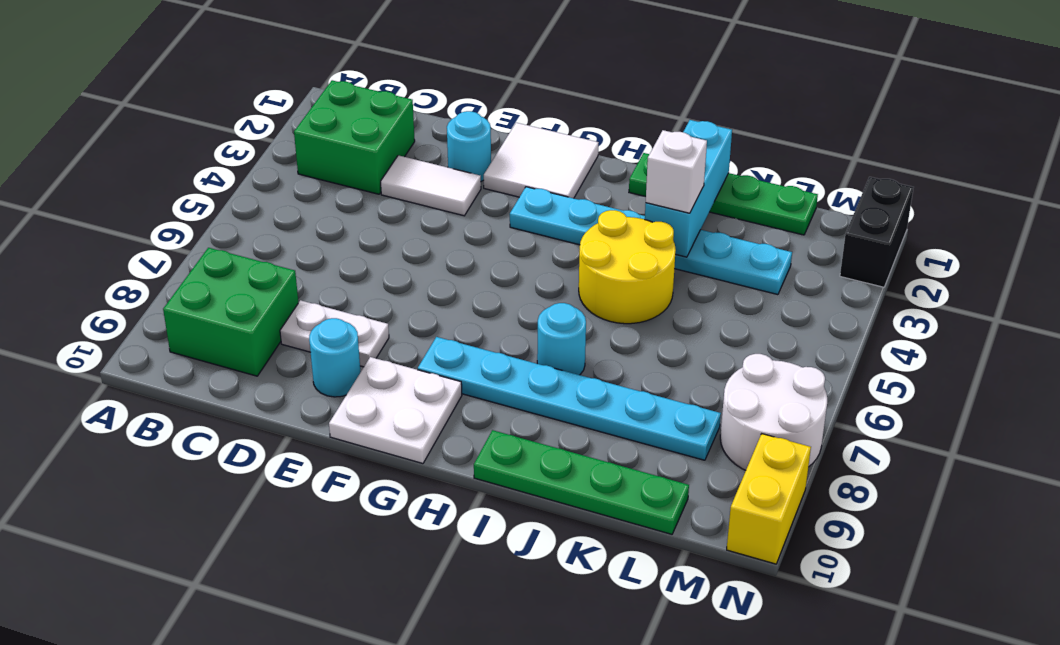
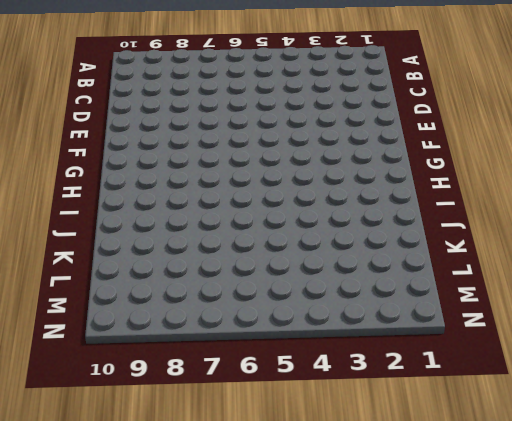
none -> green 2x2 brick [294,80,415,194]
none -> green 2x2 brick [163,248,298,376]
none -> white 1x2 tile [381,155,481,216]

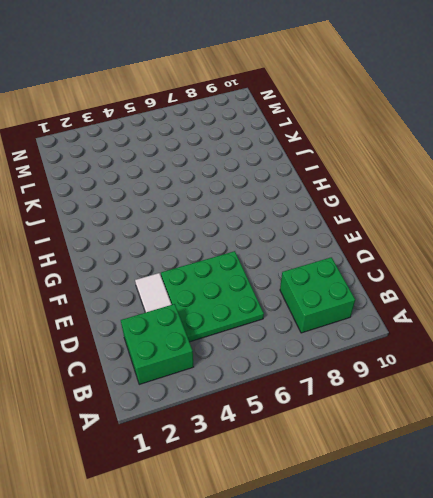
green 3x3 plate [161,251,264,342] -> none
none -> white 1x2 plate [280,300,389,367]
none -> cyan 1x1 round brick [447,111,491,181]
none -> cyan 1x1 round brick [309,318,360,397]

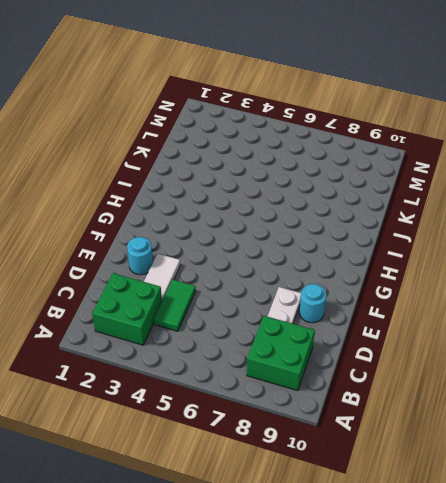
green 1x2 tile [154,279,196,331] -> none
none -> white 2x2 tile [484,123,599,198]
none -> white 2x2 plate [329,357,462,464]
none -> cyan 1x6 plate [510,187,792,295]

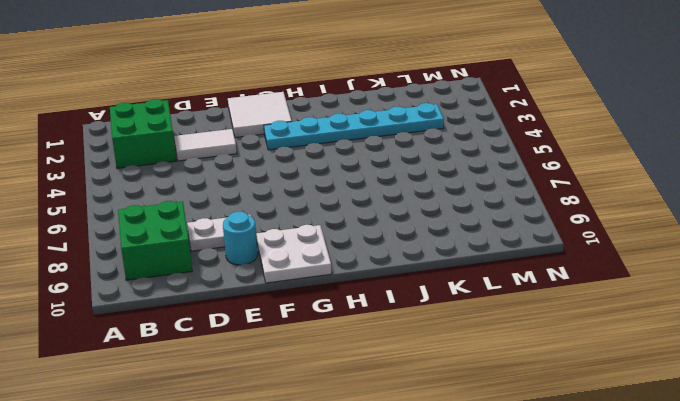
none -> cyan 1x1 round brick [447,111,491,181]
none -> cyan 1x6 plate [418,337,721,460]
none -> green 1x4 plate [629,153,818,235]

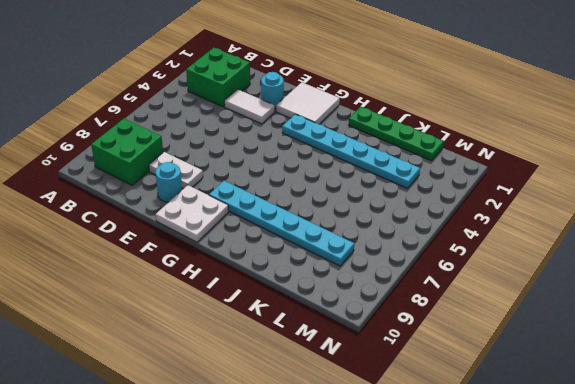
none -> yellow 2x2 round brick [579,210,676,324]
none -> cyan 1x1 round brick [537,303,586,375]
none -> green 1x4 plate [474,430,689,534]

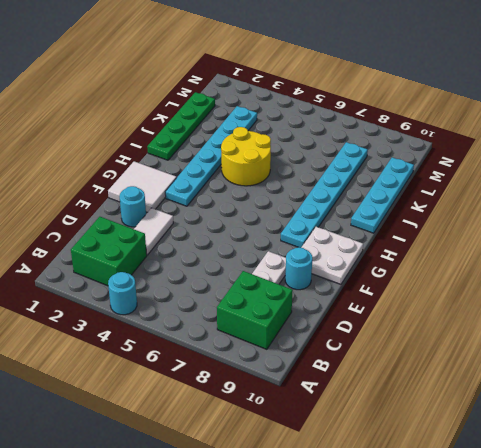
cyan 1x1 round brick [108,272,137,315] -> cyan 1x1 round brick moved to [537,303,586,375]
cyan 1x4 plate [351,157,414,233] -> green 1x4 plate [474,430,689,534]
none -> white 2x2 round brick [720,354,827,470]
none -> black 1x2 brick [840,177,913,287]
none -> yellow 1x2 brick [727,434,811,564]

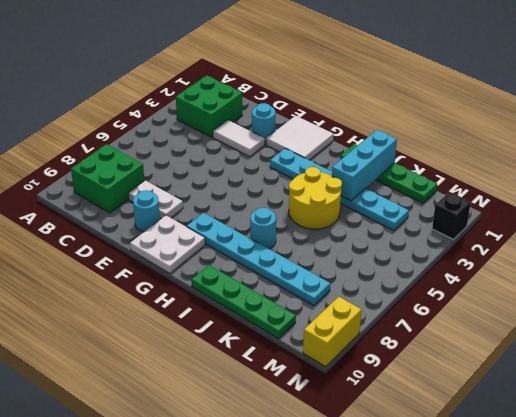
black 1x1 brick [432,192,471,239] -> black 1x2 brick [840,177,913,287]
none -> white 2x2 round brick [720,354,827,470]
none -> white 1x1 brick [646,130,707,213]

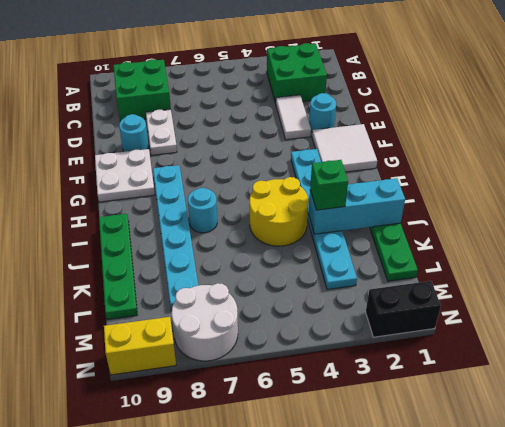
green 1x1 brick [310,160,348,210] -> white 1x1 brick [646,130,707,213]

